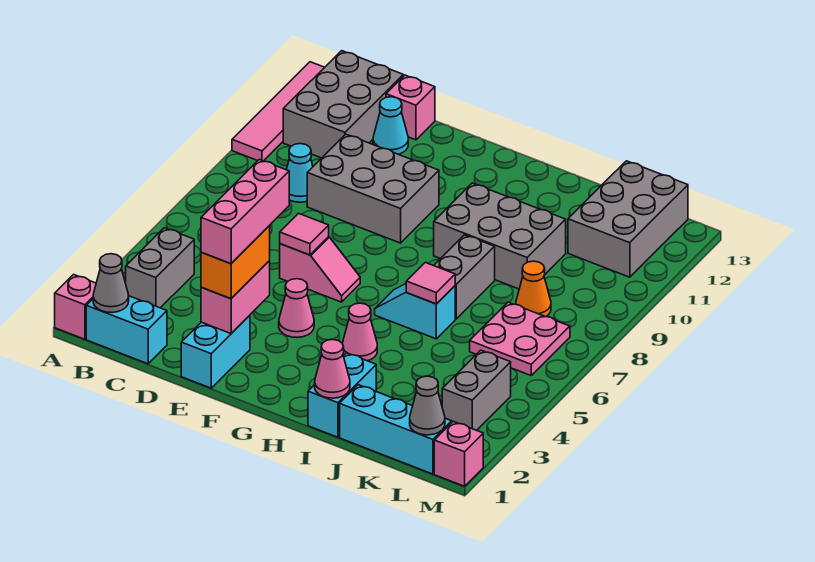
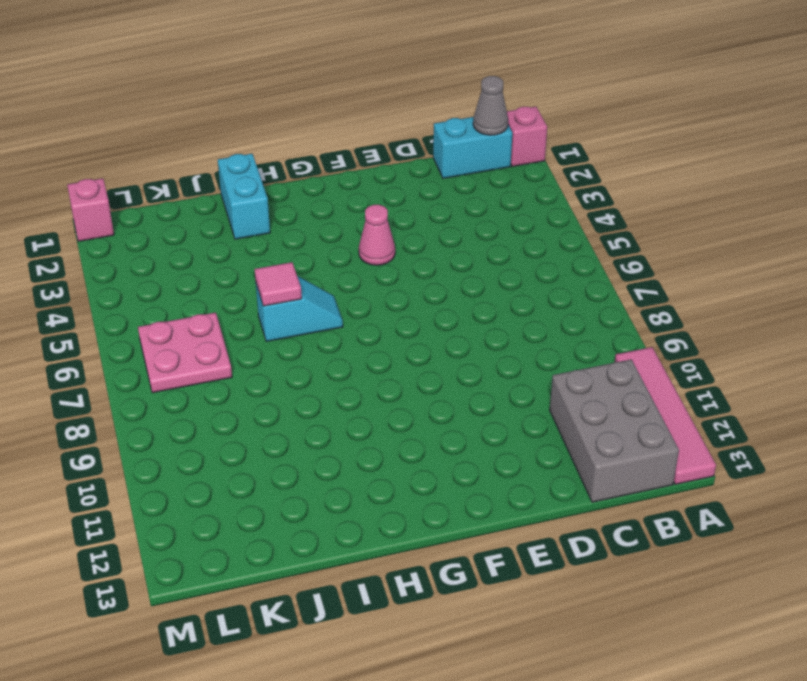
none -> grey 1x2 brick [126,228,194,308]
none -> cyan 1x1 cone [286,144,313,202]
none -> grey 2x3 brick [307,134,439,243]
none -> cyan 1x1 cone [373,97,408,154]

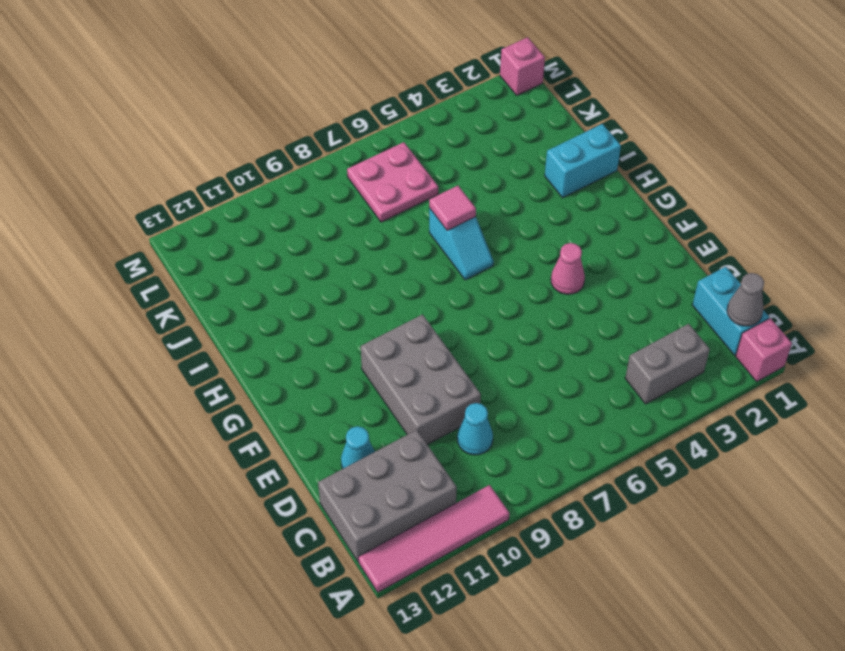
none -> pink 1x1 brick [386,75,435,140]
none -> cyan 1x2 brick [181,315,250,388]
none -> pink 1x2 slope [280,237,360,302]
none -> pink 1x1 cone [342,303,377,361]

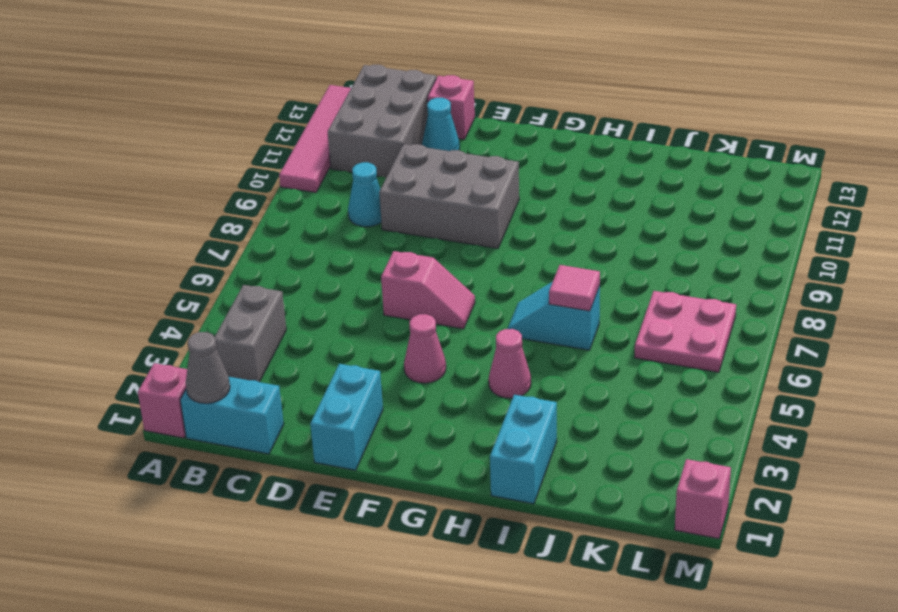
none -> grey 2x3 brick [434,183,566,289]
none -> grey 1x2 brick [434,235,495,319]
none -> cyan 1x3 brick [340,385,452,474]
none -> orange 1x1 cone [516,261,551,317]

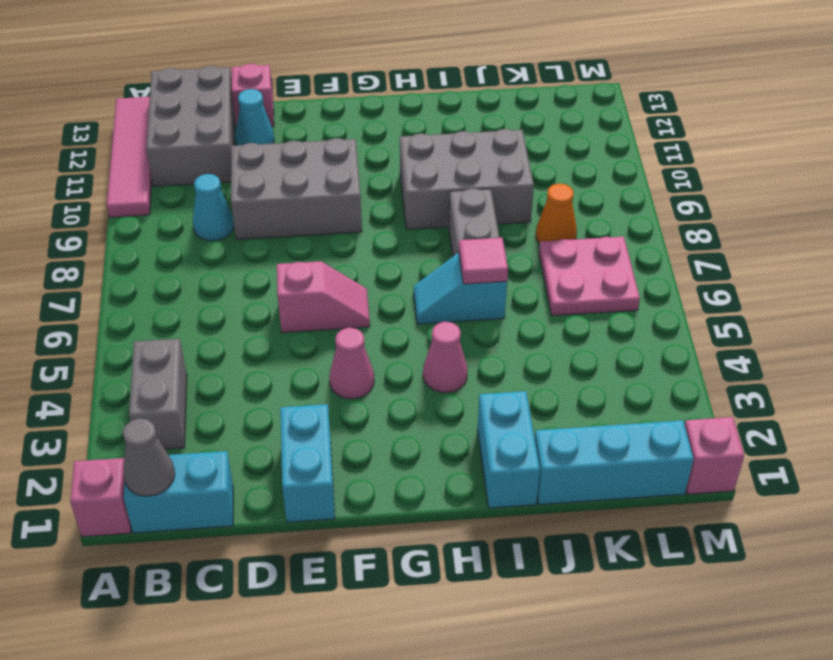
none -> grey 2x3 brick [568,161,688,277]
none -> grey 1x2 brick [442,350,511,430]
none -> pink 1x2 brick [201,261,270,334]
none -> pink 1x1 tile [280,213,329,255]

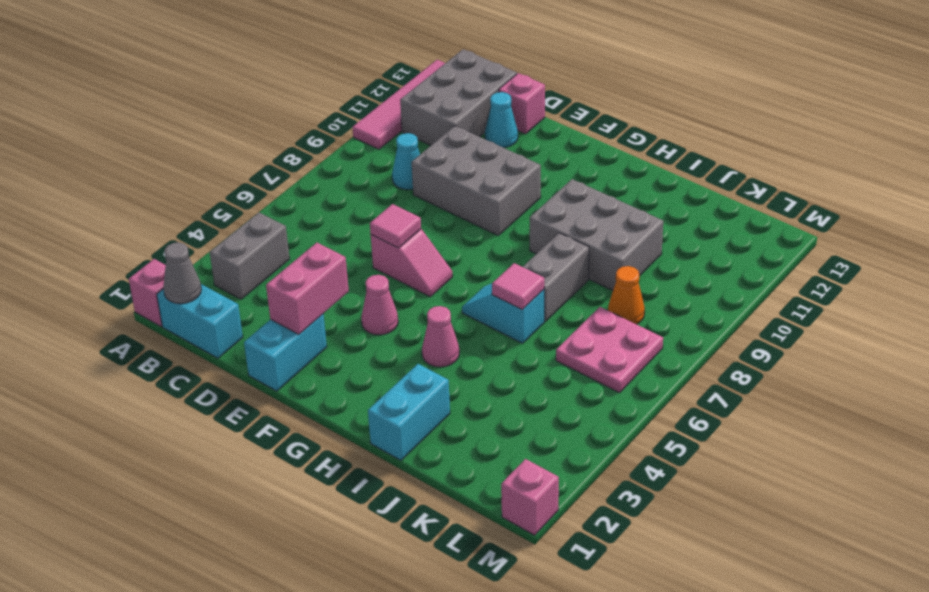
none -> cyan 1x3 brick [340,385,452,474]
none -> grey 2x3 brick [568,161,688,277]
none -> grey 1x2 brick [442,350,511,430]
none -> pink 1x1 cone [315,339,350,398]

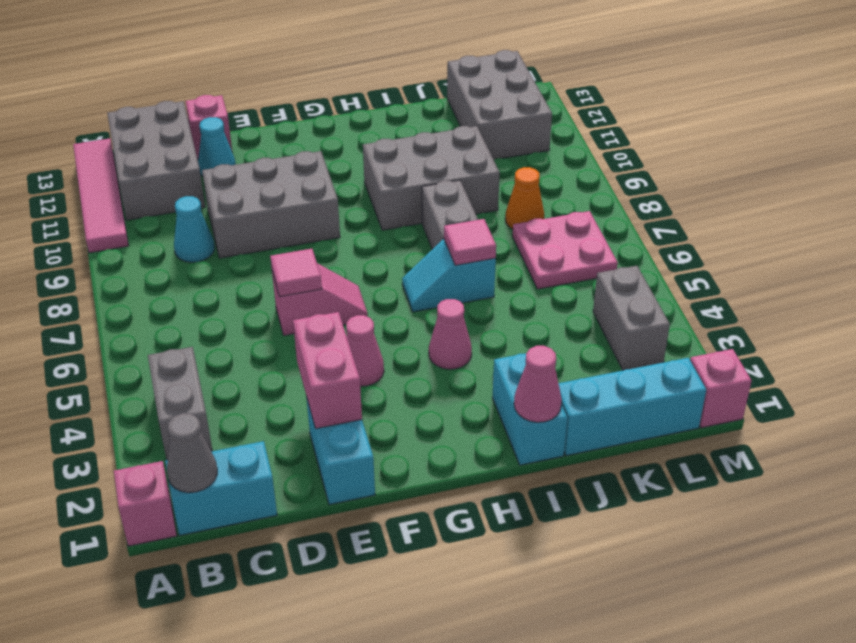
none -> grey 1x1 cone [410,376,445,435]
none -> orange 1x2 brick [201,226,270,299]
none -> pink 1x3 brick [201,159,289,263]

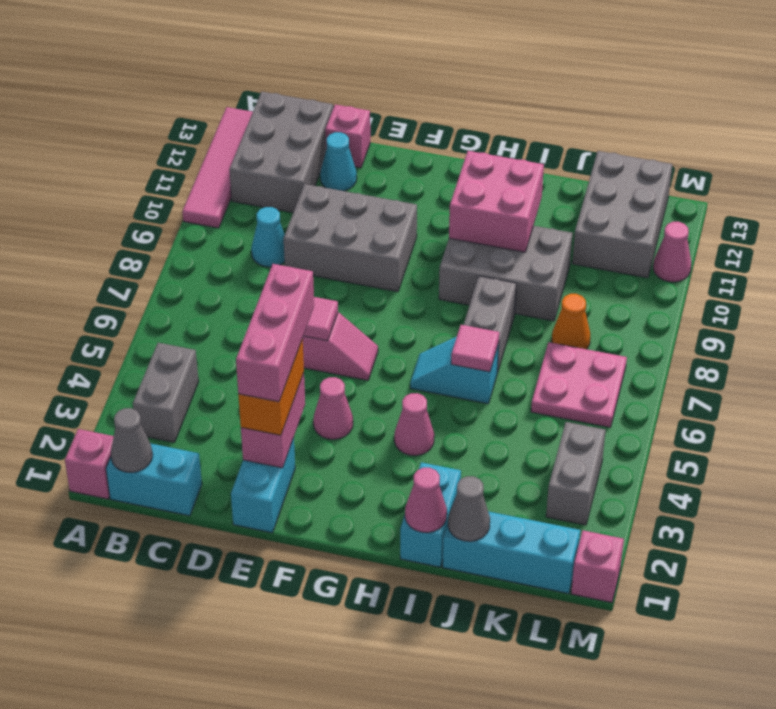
pink 2x2 brick [449,151,544,252] -> none
grey 1x1 cone [448,476,490,541] -> grey 1x1 cone moved to [410,376,445,435]
pink 1x1 cone [653,222,691,282] -> none

